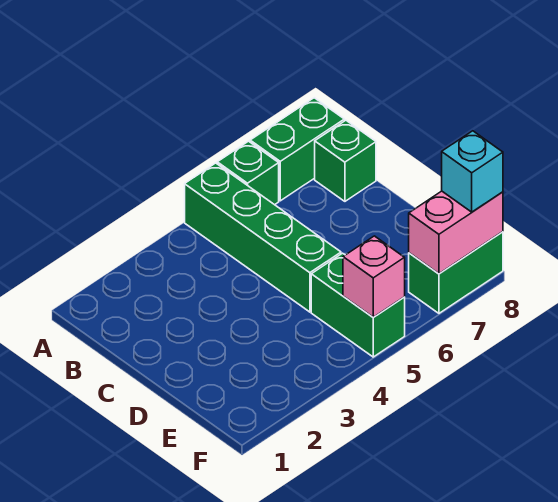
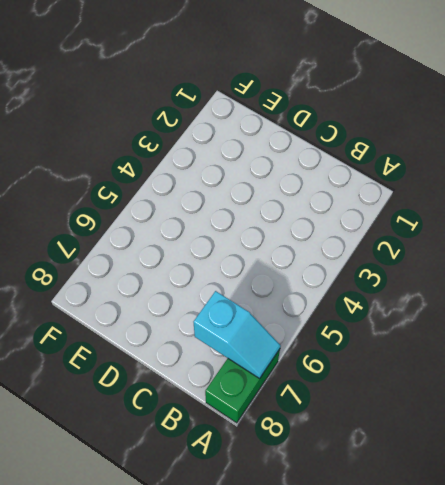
cyan 1x2 slope [194,291,281,379] -> none
none -> green 1x4 brick [185,163,341,312]
none -> green 1x1 brick [217,141,279,205]

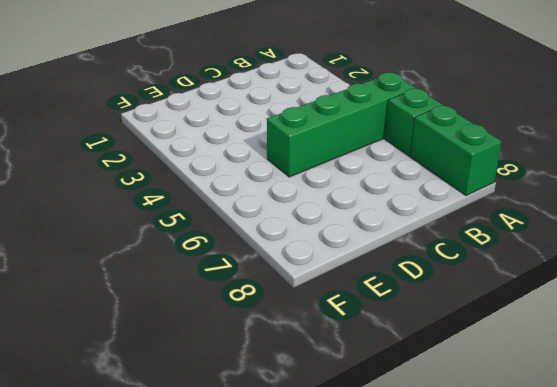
none -> green 1x1 brick [315,120,376,201]
none -> green 1x2 brick [311,253,405,357]

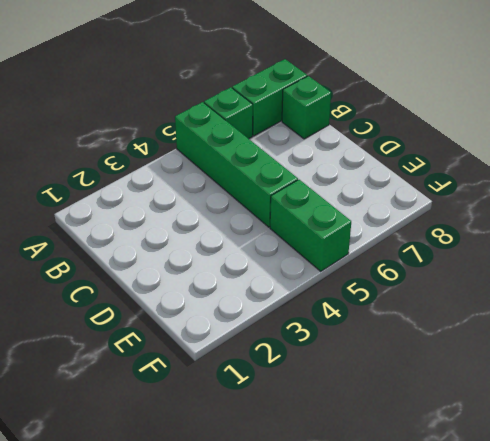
none -> green 1x2 brick [409,232,503,313]
none -> pink 1x1 brick [343,236,405,317]

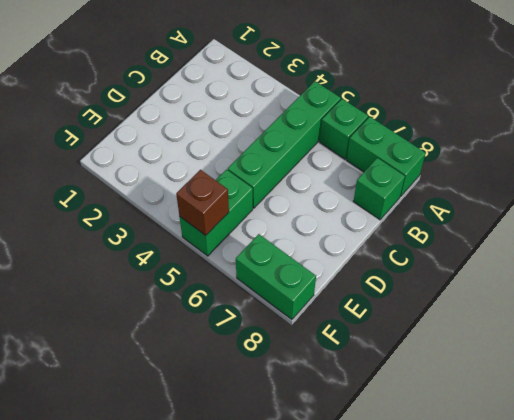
brown 1x1 brick [176,170,229,235] -> pink 1x1 brick [343,236,405,317]
none -> pink 1x2 brick [409,191,503,274]
none -> cyan 1x1 brick [442,131,503,212]

